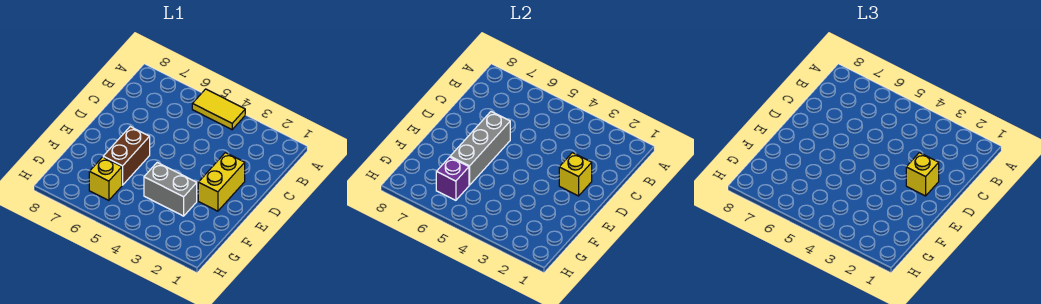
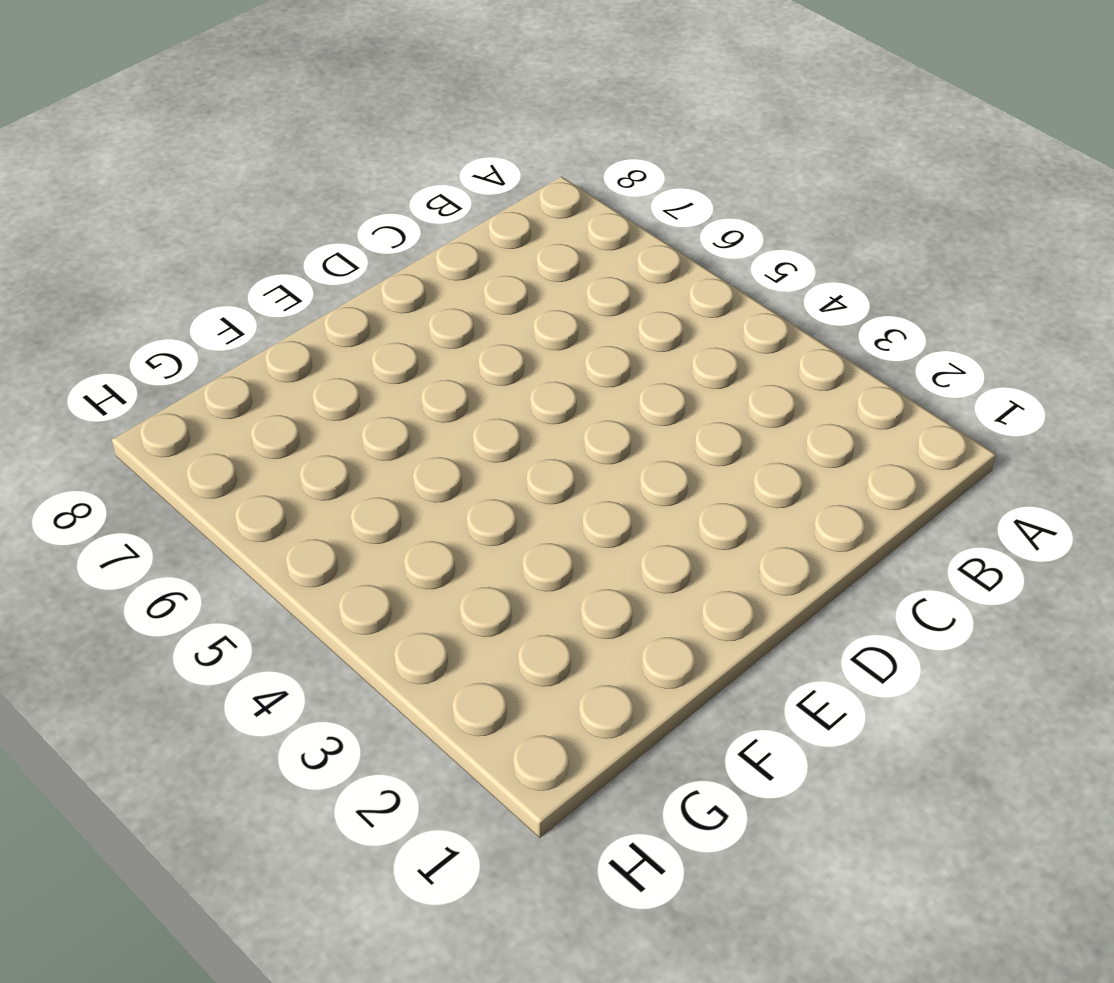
none -> yellow 1x2 tile [192,89,245,130]
none -> yellow 1x2 brick [198,153,245,211]

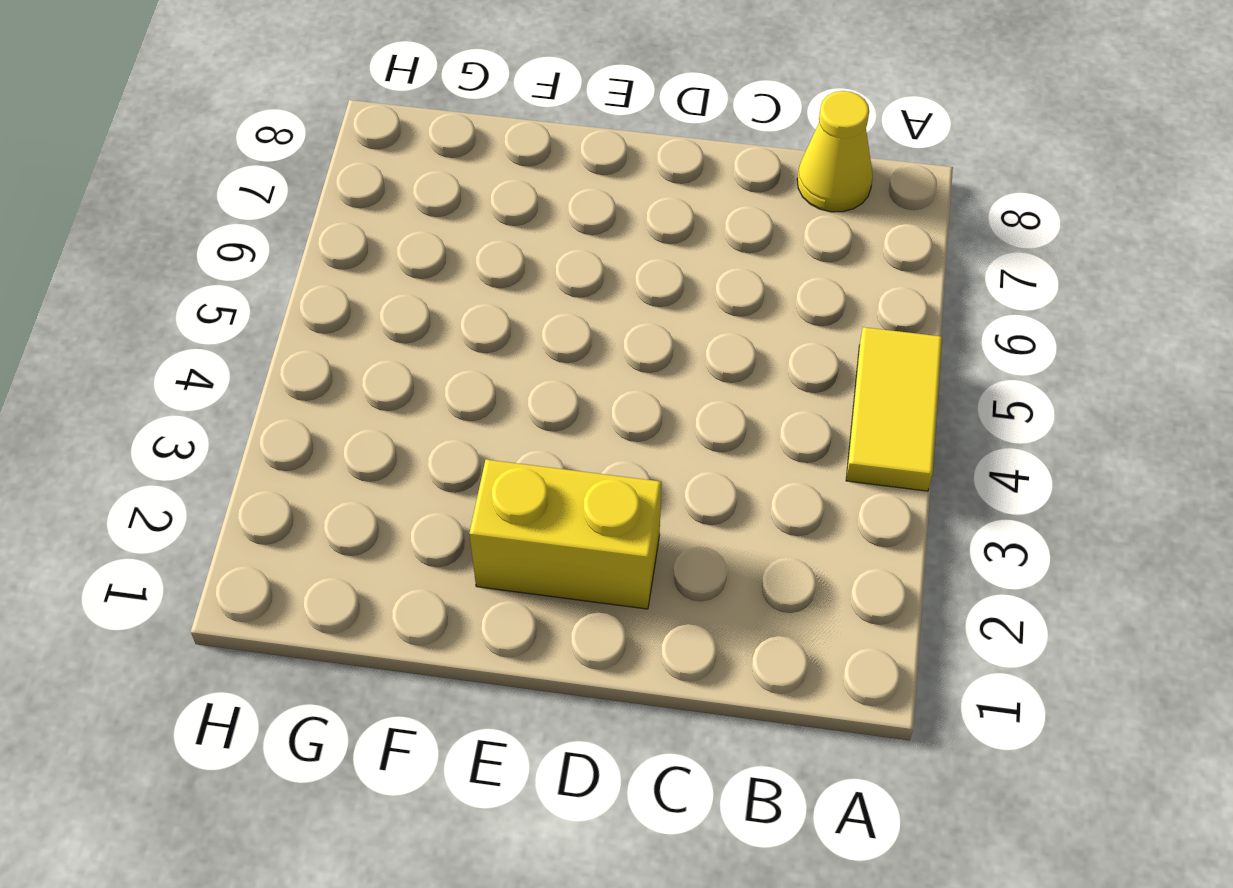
yellow 1x1 cone [797,91,873,212] -> none
none -> brown 1x2 brick [103,127,150,185]
none -> grey 1x2 brick [144,163,197,216]

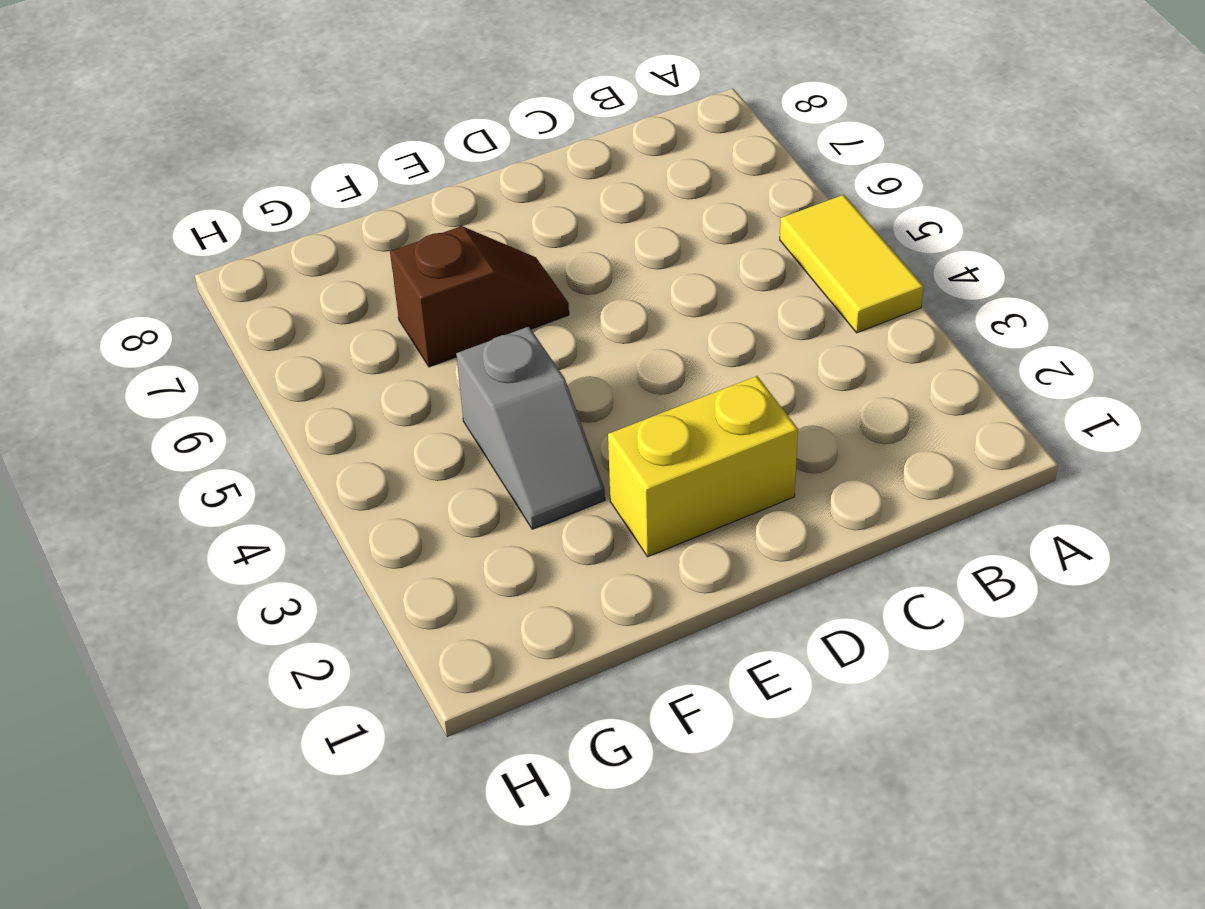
brown 1x2 slope [390,226,569,367] -> brown 1x2 brick [103,127,150,185]
grey 1x2 slope [456,326,605,529] -> grey 1x2 brick [144,163,197,216]
none -> yellow 1x1 brick [89,157,122,200]
none -> yellow 1x1 brick [559,153,592,196]

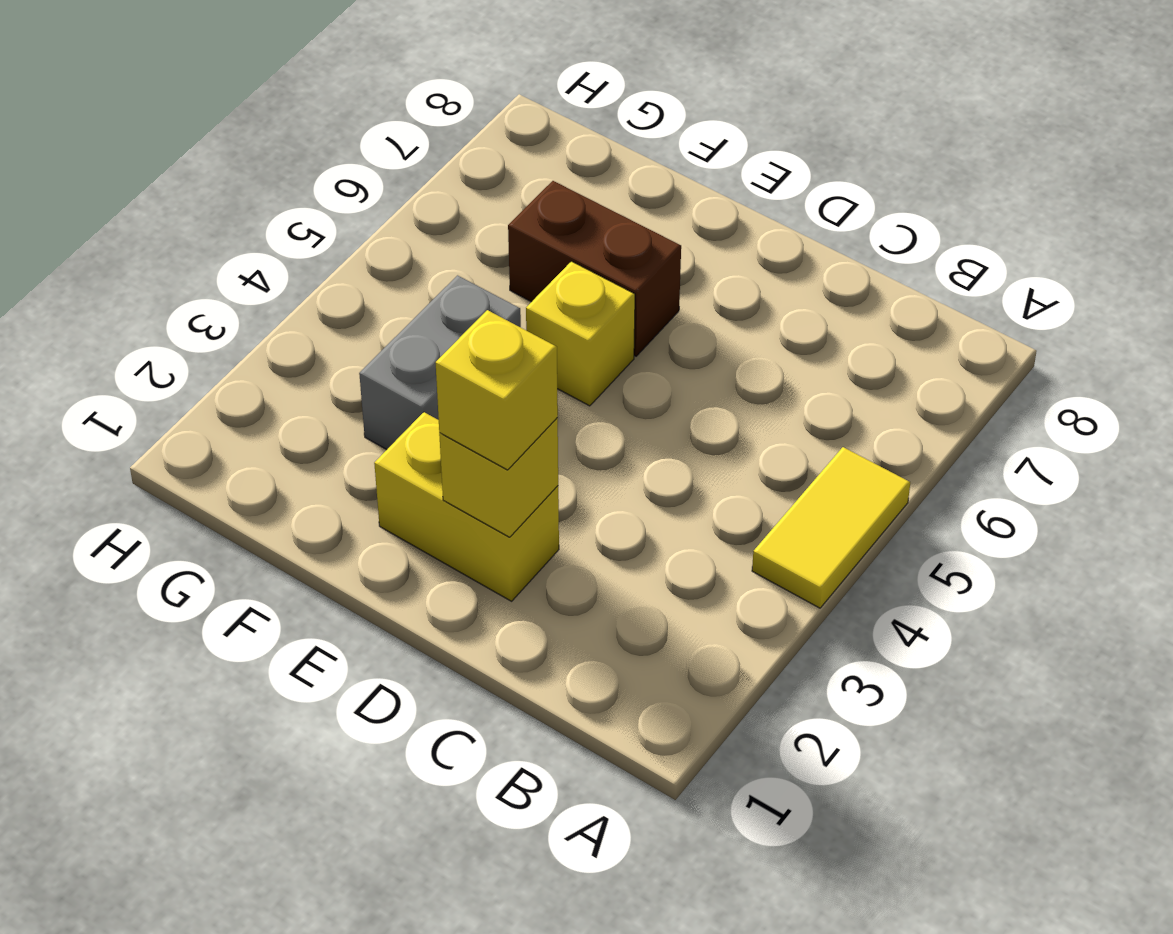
yellow 1x1 brick [526,261,635,406] -> yellow 1x1 brick moved to [89,157,122,200]
none -> grey 1x3 brick [450,112,510,185]
none -> purple 1x1 brick [436,157,469,200]

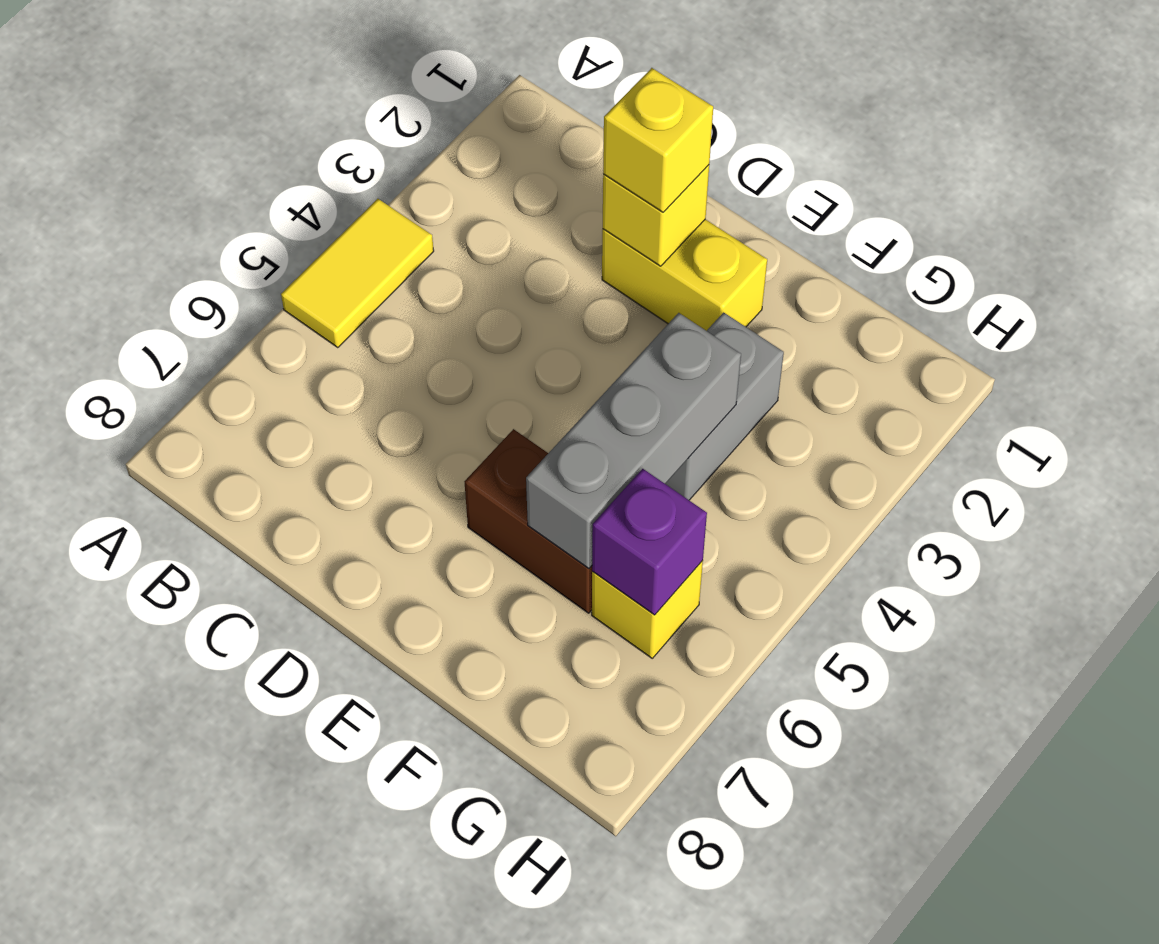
grey 1x3 brick [526,313,741,568] -> grey 1x3 brick turned to [450,112,510,185]

